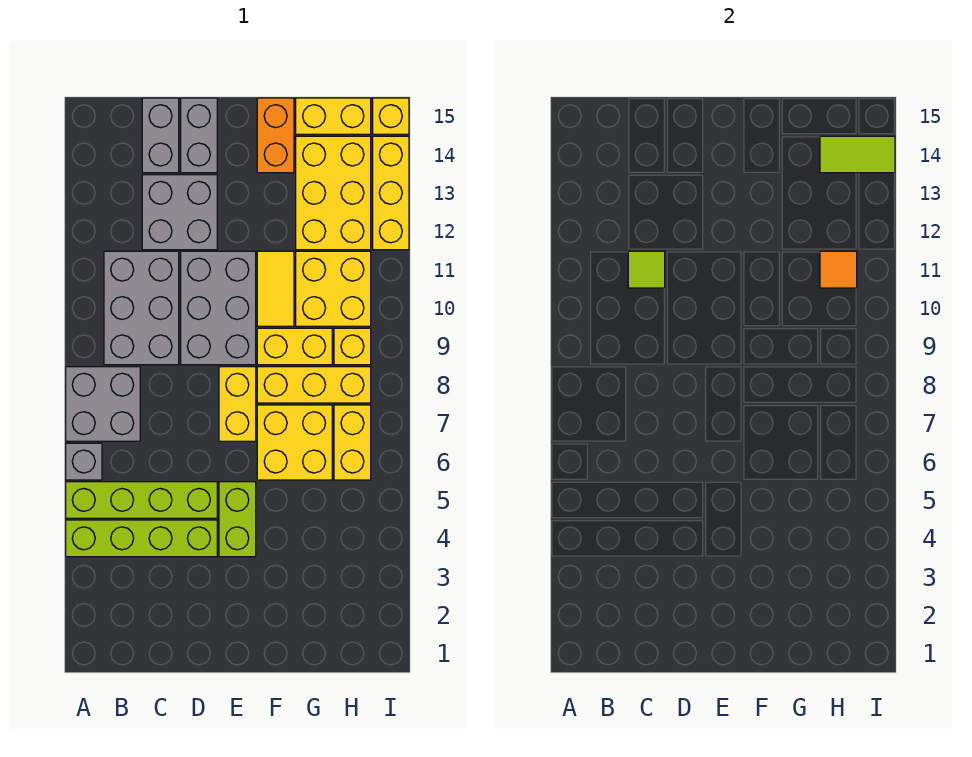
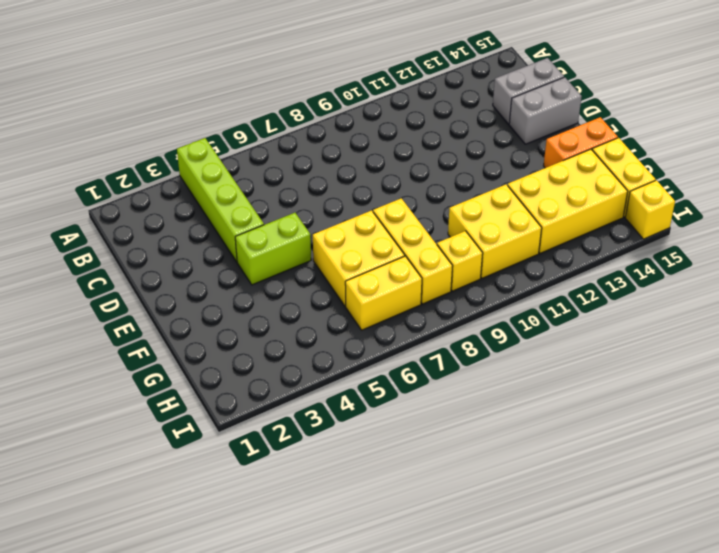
none -> lime 1x4 brick [66,482,217,518]
none -> grey 1x1 brick [66,443,102,480]
none -> grey 2x2 brick [66,367,140,441]

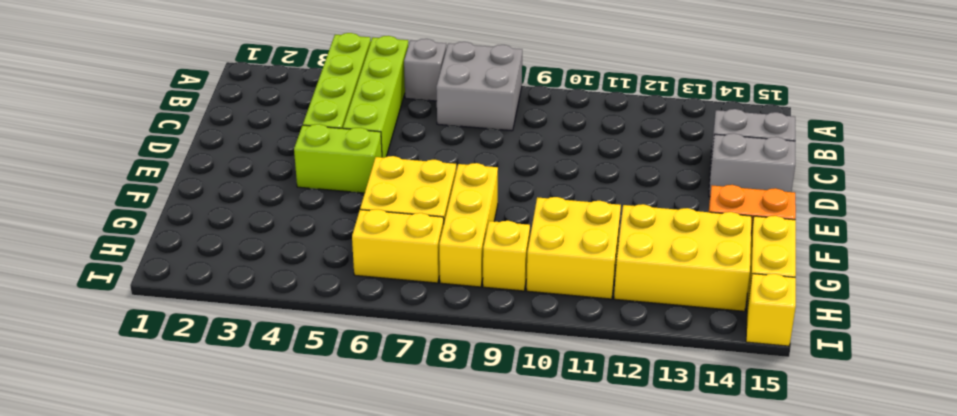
none -> grey 2x3 brick [104,251,179,365]
none -> grey 2x2 brick [142,175,217,250]
none -> grey 2x3 brick [181,251,256,365]

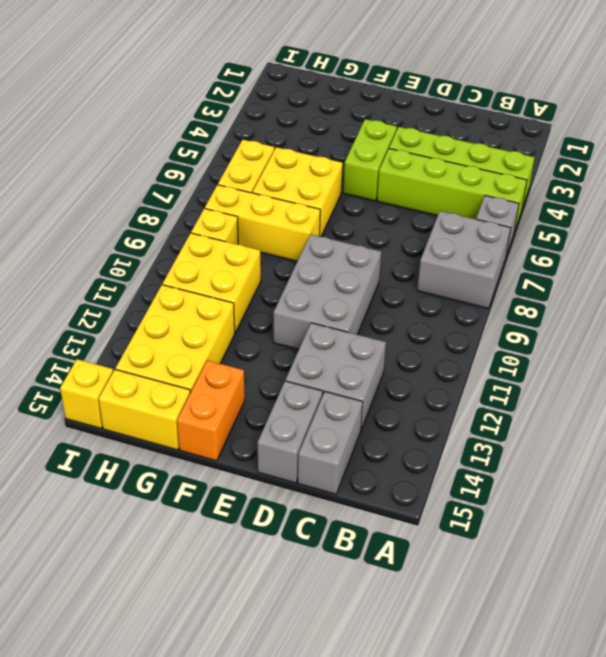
none -> grey 2x3 brick [104,251,179,365]
none -> yellow 1x2 brick [219,367,256,441]
none -> yellow 1x2 brick [257,328,332,365]

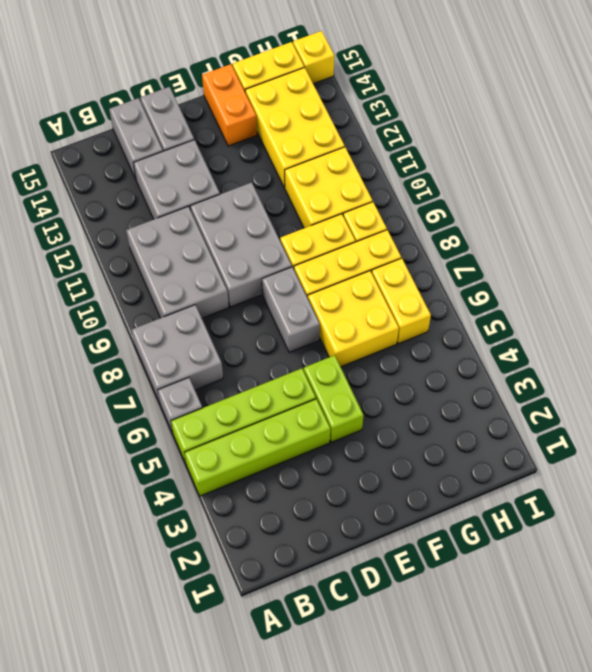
grey 1x2 brick [262,267,320,352] -> yellow 1x2 brick [219,367,256,441]
none -> yellow 1x2 tile [257,251,294,326]
none -> yellow 1x3 brick [373,136,409,250]
none -> lime 1x1 tile [628,251,665,288]

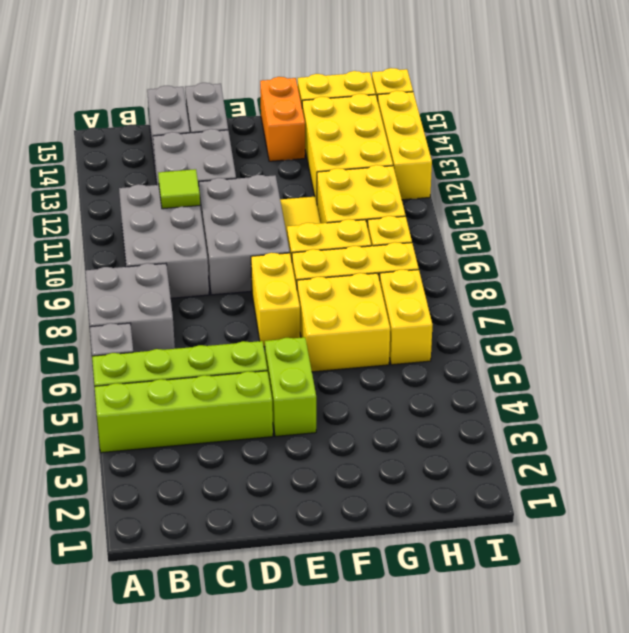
none -> orange 1x1 tile [820,251,857,288]
none -> lime 1x2 tile [820,136,895,173]

